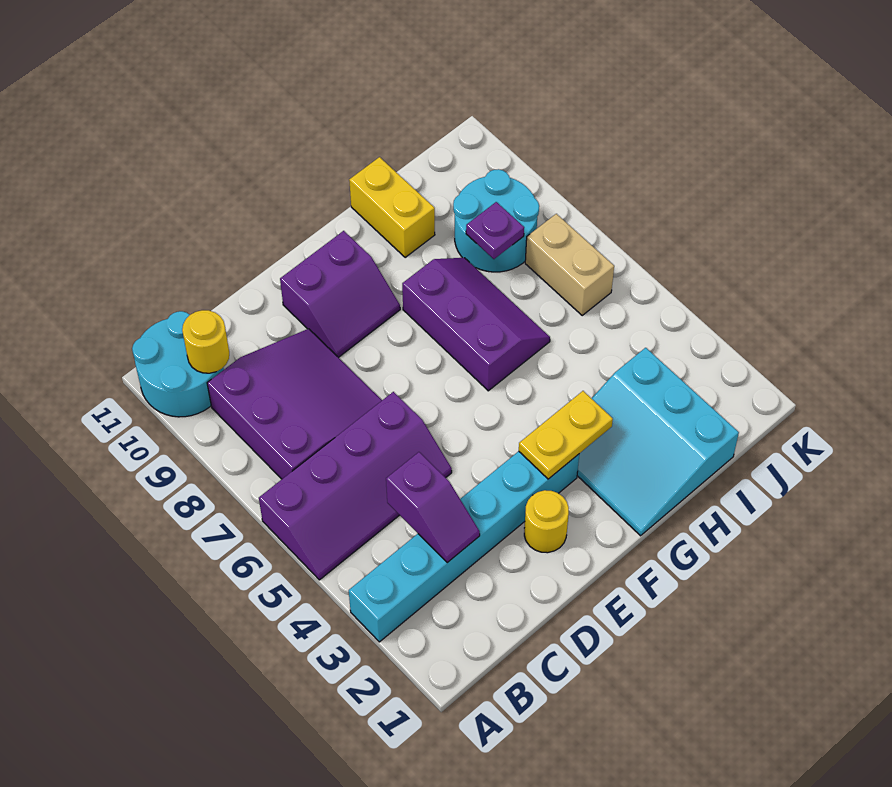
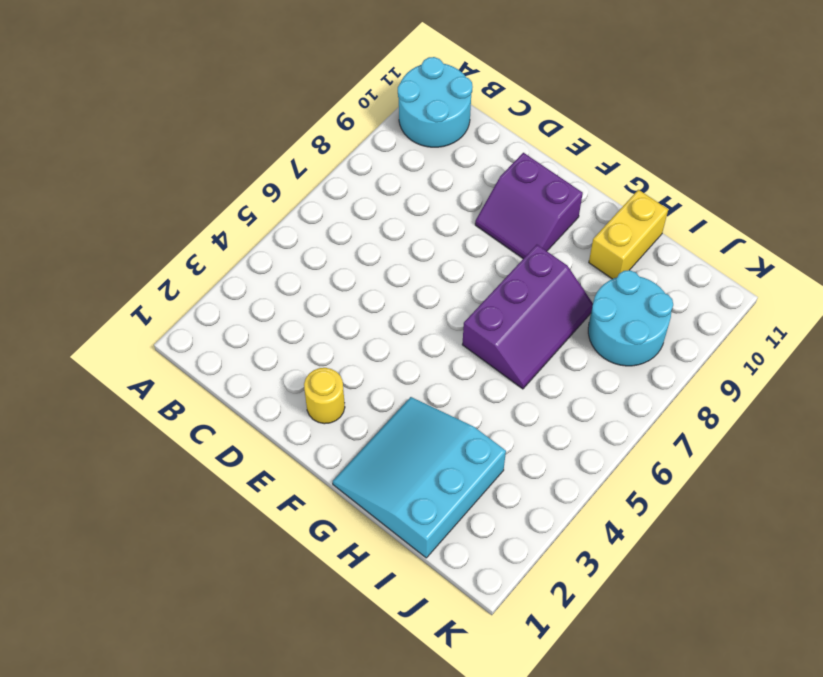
none -> cyan 1x6 brick [349,451,579,642]
none -> purple 2x4 slope [259,392,452,580]
none -> purple 3x3 slope [207,329,382,479]

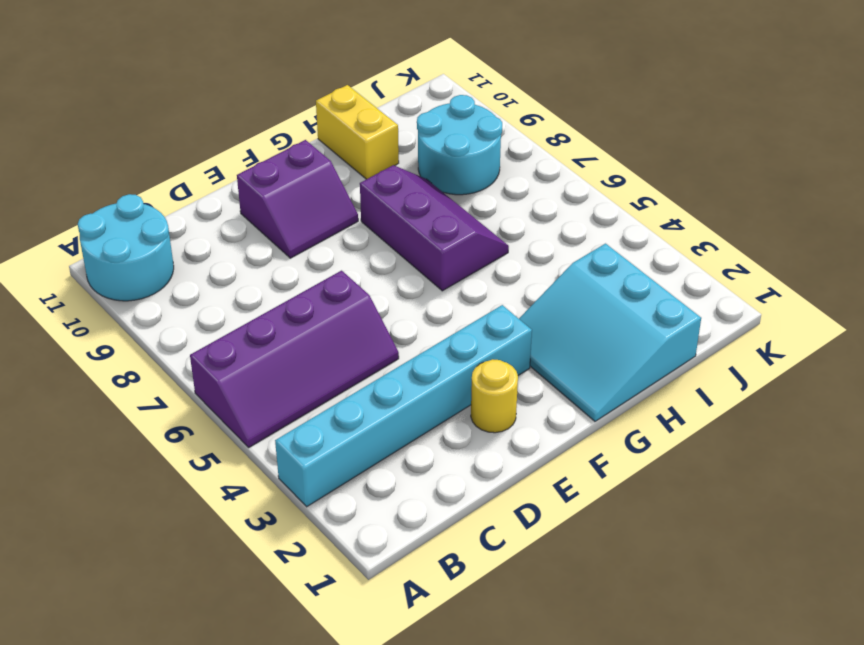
none -> purple 3x3 slope [207,329,382,479]
none -> tan 1x2 brick [525,214,614,315]
none -> yellow 1x1 round brick [182,310,229,373]

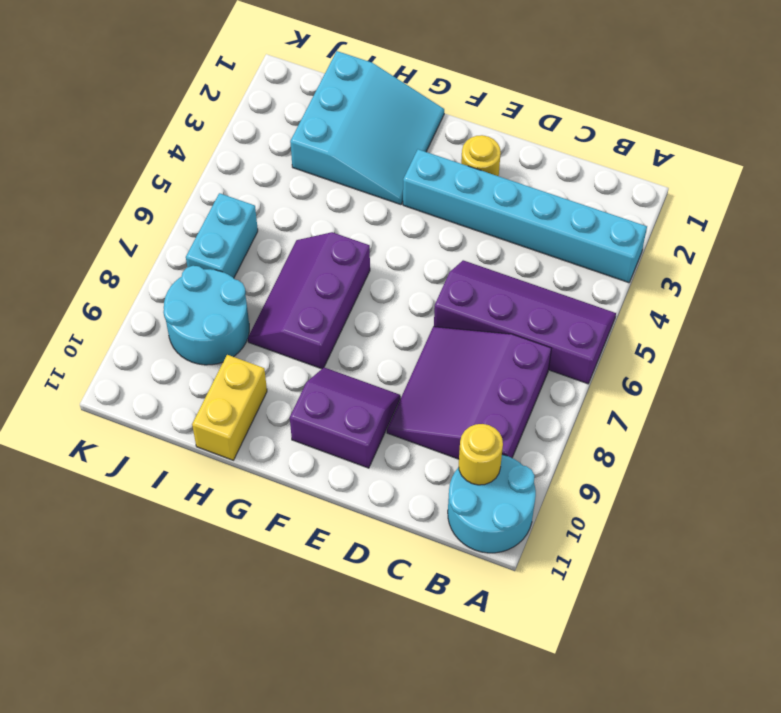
cyan 1x2 brick [186,193,258,278] -> tan 1x2 brick [525,214,614,315]
none -> purple 1x2 slope [386,452,480,563]
none -> yellow 1x2 plate [519,391,613,479]
none -> purple 1x1 plate [466,202,524,259]

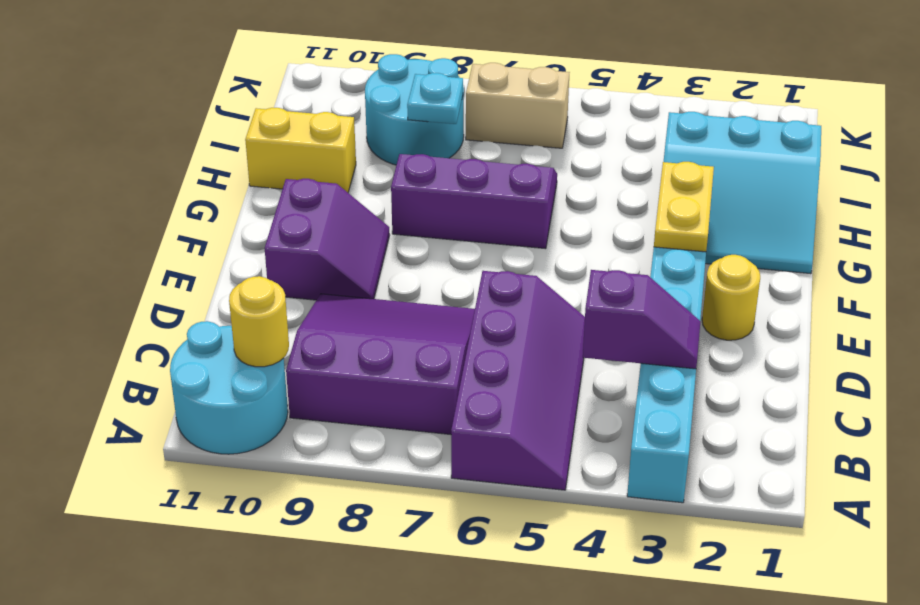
cyan 1x1 plate [407,73,463,124] -> purple 1x1 plate [466,202,524,259]

